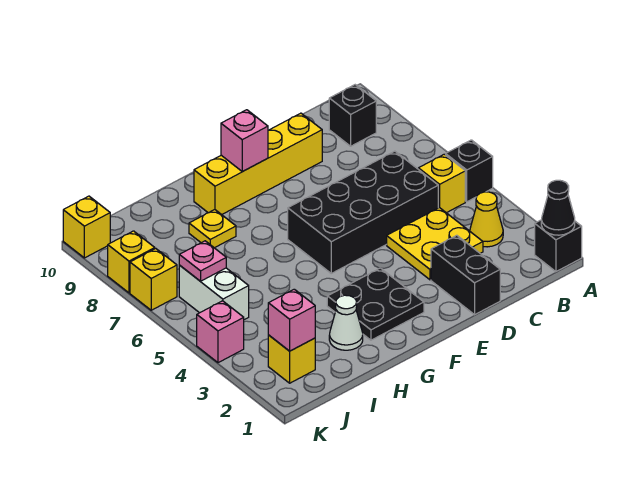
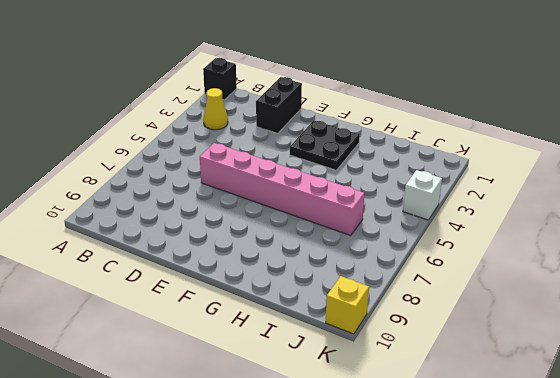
pink 1x6 brick [200,143,365,235] -> black 2x4 brick [288,151,438,273]
white 1x1 brick [403,170,442,220] -> pink 1x1 brick [197,301,244,363]
none -> black 1x1 brick [446,140,493,202]
none -> yellow 1x1 brick [418,154,465,213]
none -> black 1x1 brick [329,85,376,146]

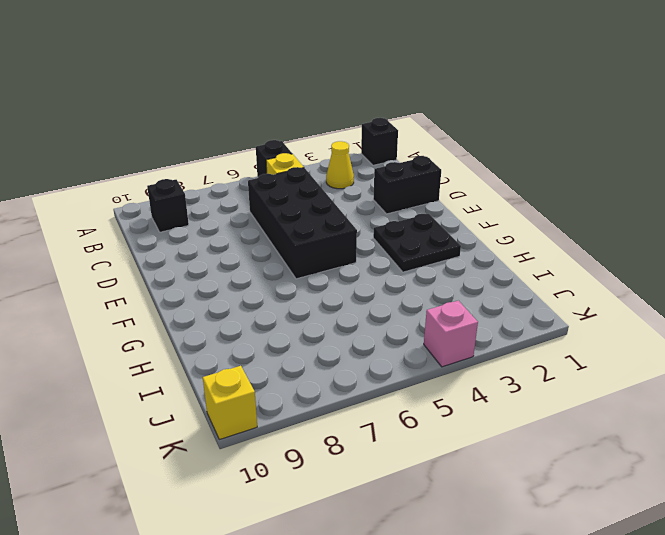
none -> yellow 2x2 plate [387,208,483,280]
none -> yellow 1x4 brick [194,113,322,215]
none -> white 1x1 cone [329,295,363,350]

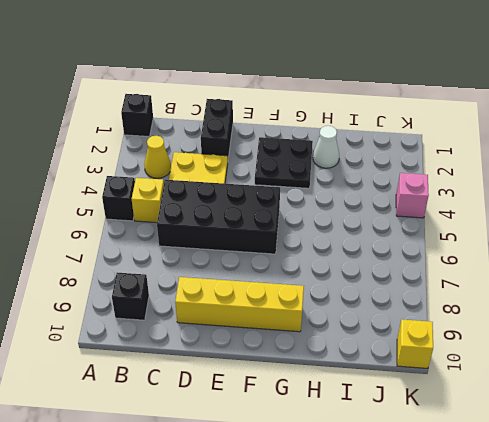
none -> yellow 1x1 plate [189,210,236,248]
none -> yellow 1x1 brick [268,335,315,383]
none -> white 1x2 brick [179,265,249,320]

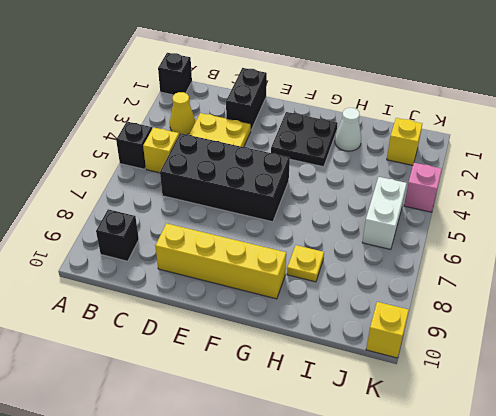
none -> yellow 1x1 brick [130,249,177,310]
none -> yellow 1x1 brick [108,231,155,293]
none -> black 1x1 cone [541,180,575,235]

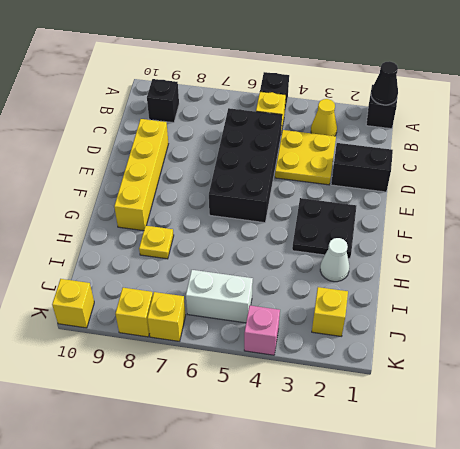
none -> pink 1x1 brick [221,110,268,172]
none -> pink 1x1 brick [268,289,315,351]
none -> pink 1x1 plate [179,241,226,281]

